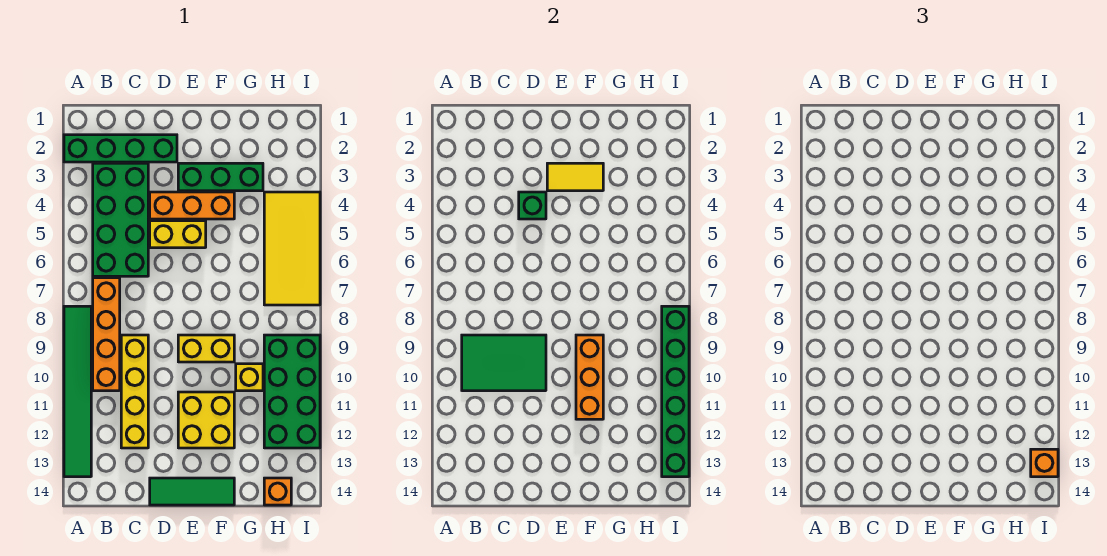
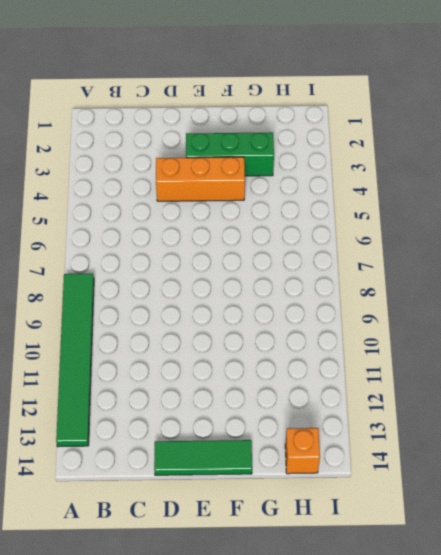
none -> green 1x4 brick [64,135,177,162]
none -> green 2x4 brick [93,163,148,276]
none -> orange 1x4 brick [93,278,120,391]

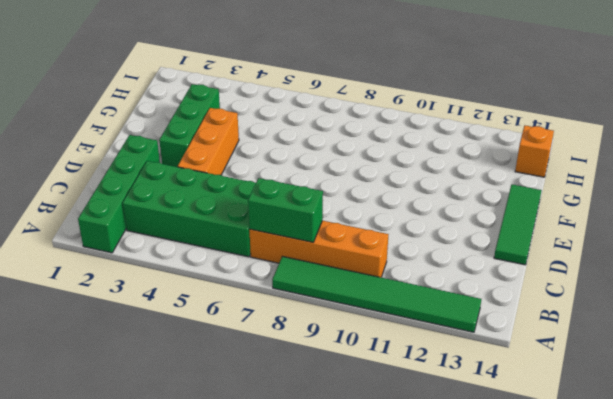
green 1x2 brick [248,178,323,242] -> none
none -> yellow 1x4 brick [121,335,148,448]
none -> yellow 1x2 brick [150,221,206,248]
none -> yellow 1x2 brick [178,335,234,362]

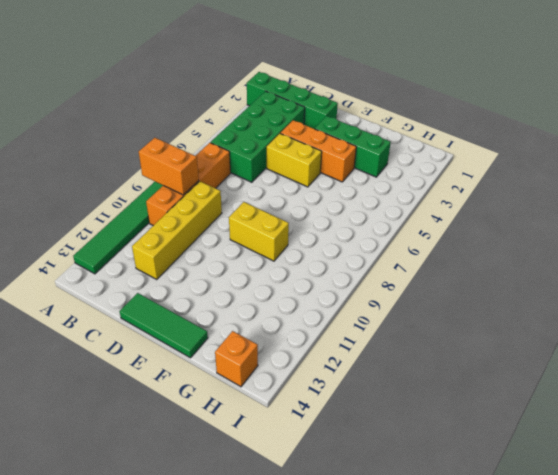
orange 1x2 brick [139,138,199,195] -> green 2x3 tile [462,335,546,391]
none -> yellow 2x2 brick [178,392,234,448]
none -> yellow 1x1 brick [236,364,263,391]
none -> yellow 2x4 tile [264,192,320,305]

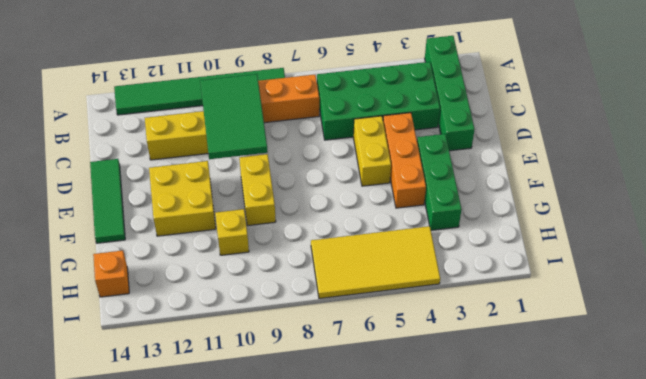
none -> green 2x4 brick [264,335,320,448]
none -> green 1x1 brick [519,192,546,219]
none -> yellow 1x2 tile [547,163,603,191]

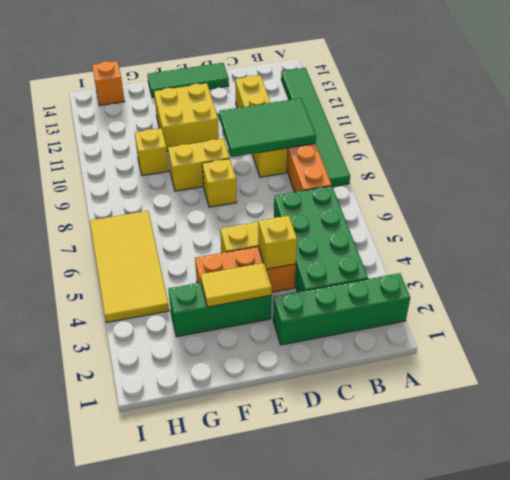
yellow 1x1 brick [258,215,297,269] -> green 1x1 brick [519,192,546,219]
yellow 1x1 brick [202,159,237,207] -> none
none -> green 2x4 brick [264,335,320,448]
none -> orange 1x3 brick [576,335,603,419]
none -> green 1x6 brick [662,306,689,477]

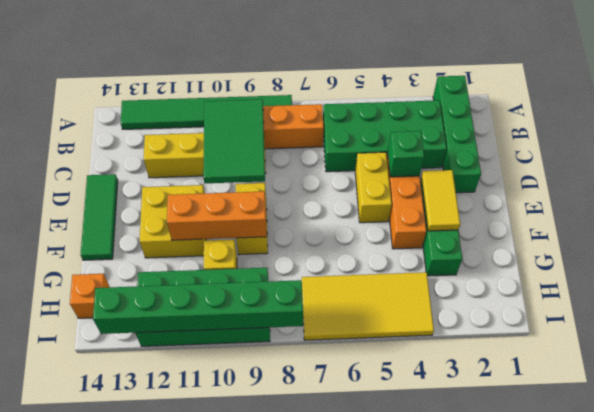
none -> orange 1x1 brick [1031,449,1058,477]

